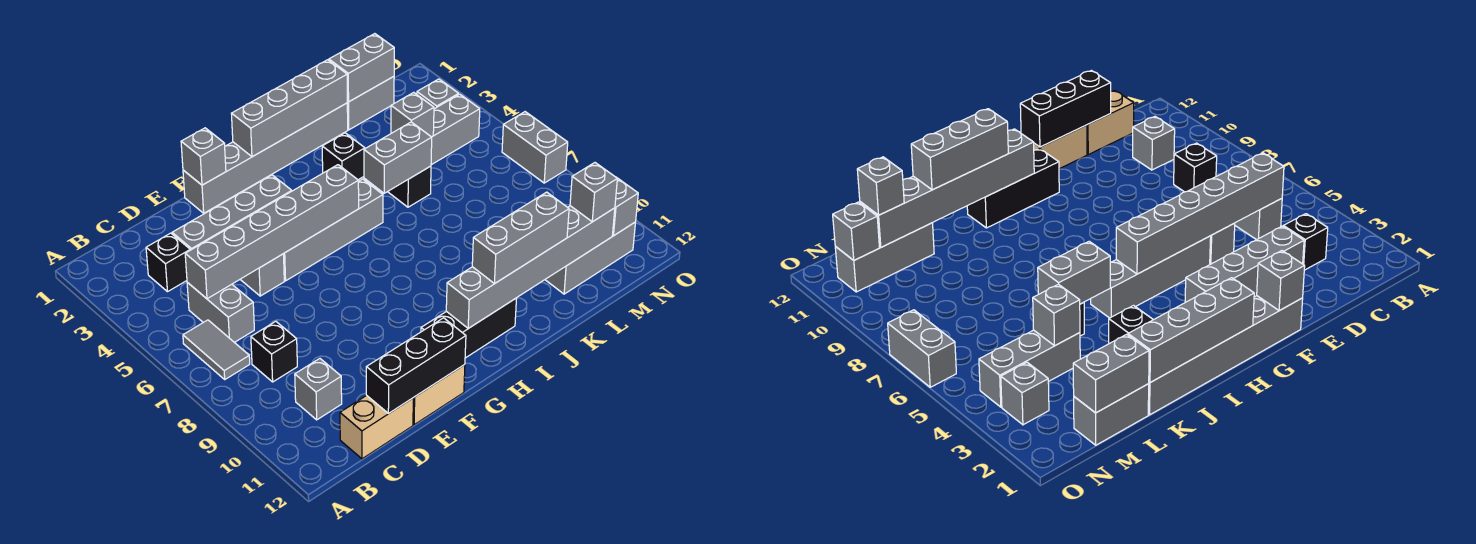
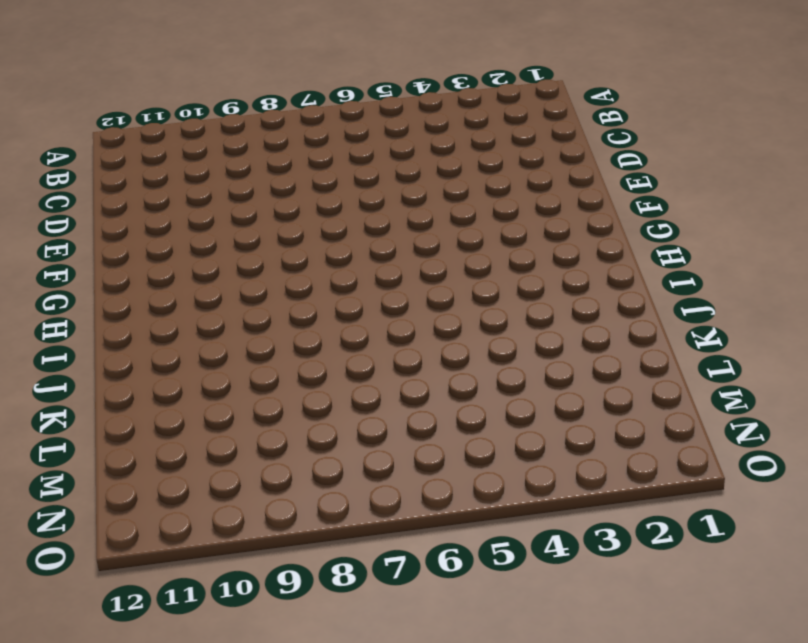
none -> grey 1x2 tile [183,320,250,379]
none -> black 1x1 brick [146,233,190,292]
none -> grey 1x2 brick [187,283,254,342]
none -> black 1x1 brick [251,321,297,382]

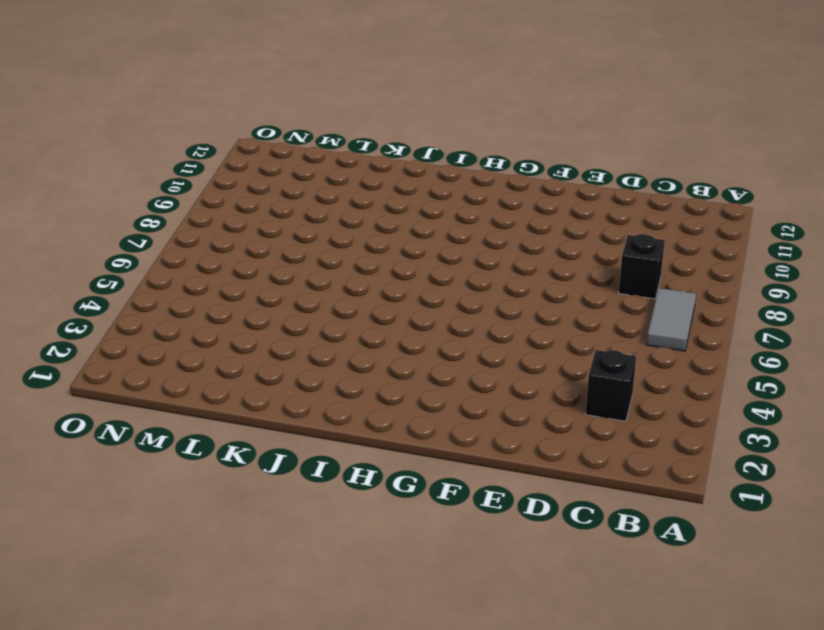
none -> grey 1x2 brick [187,283,254,342]
none -> grey 1x1 brick [295,359,342,420]
none -> tan 1x2 brick [340,395,413,459]
none -> grey 1x4 brick [172,175,292,250]

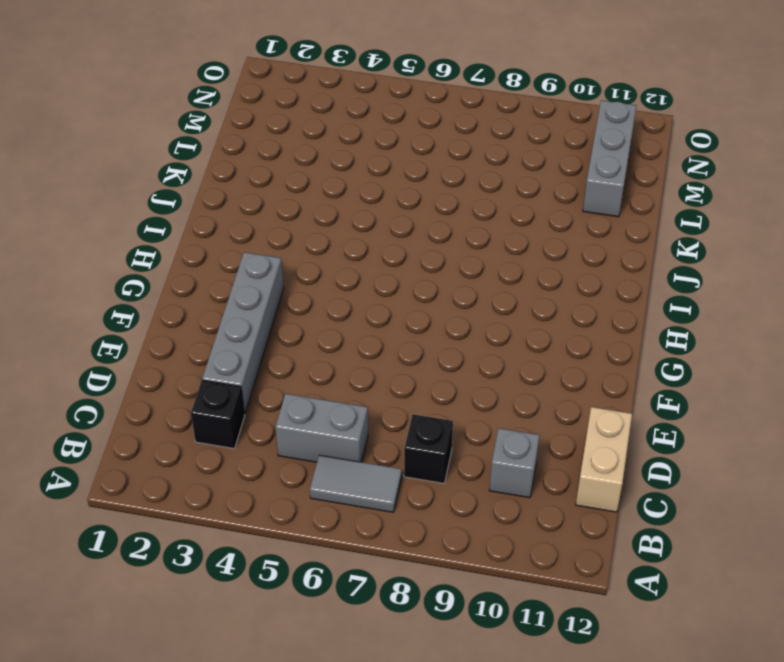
none -> grey 1x1 brick [240,254,284,296]
none -> tan 1x2 brick [413,365,465,425]
none -> grey 1x6 brick [183,103,348,213]
none -> grey 1x4 brick [284,179,383,281]

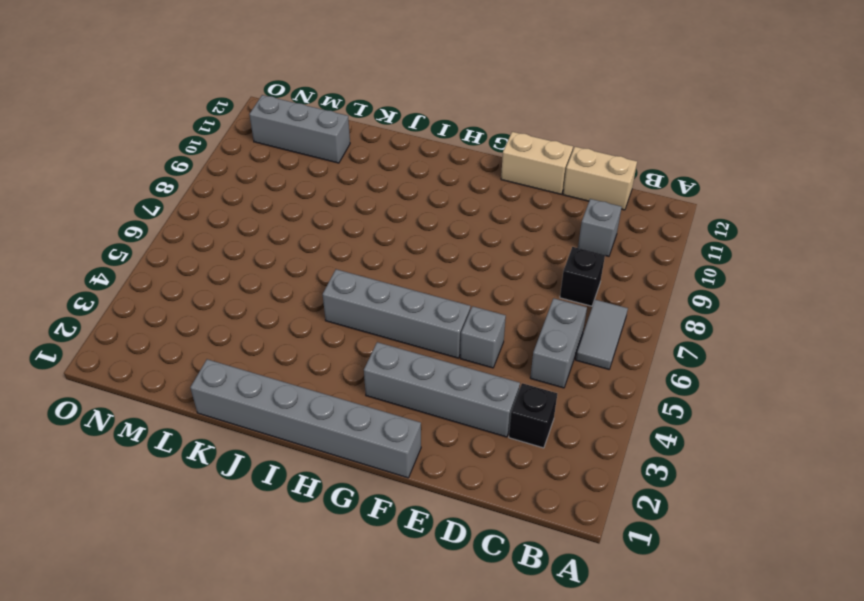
none -> black 1x3 brick [421,298,517,358]
none -> black 1x1 brick [322,133,365,180]
none -> black 1x1 brick [388,166,431,207]
none -> grey 1x2 brick [347,77,394,130]

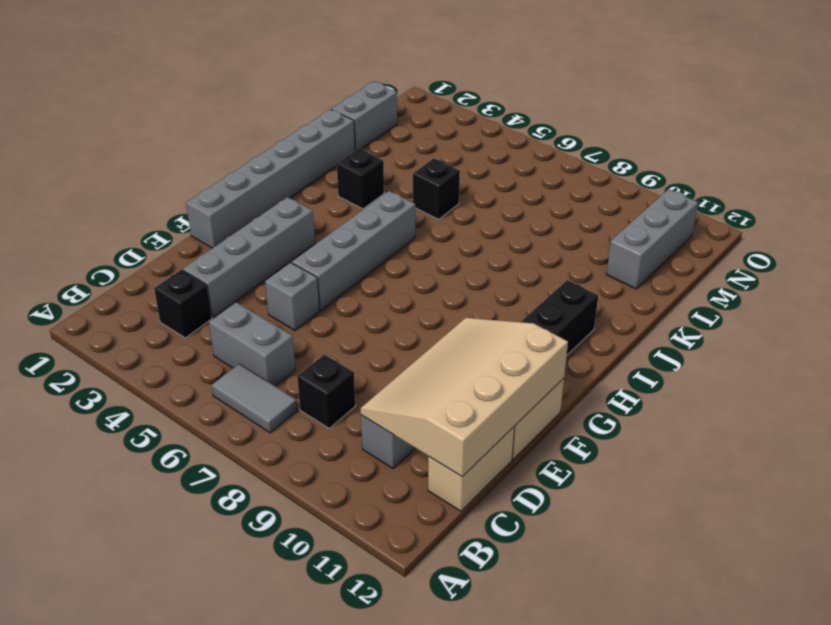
tan 3x4 slope [361,318,568,477] -> black 1x3 brick [366,318,466,413]
none -> grey 1x3 brick [431,94,480,165]
none -> grey 1x1 brick [417,79,459,109]
none -> grey 1x2 brick [502,112,568,183]
none -> grey 1x6 brick [185,165,359,299]

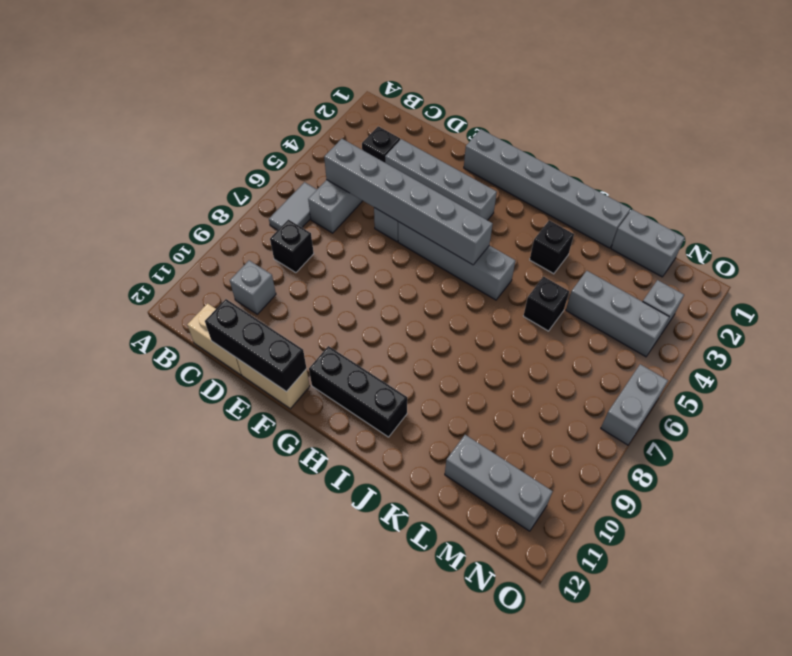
none -> grey 1x1 brick [181,128,226,185]
none -> grey 1x4 brick [231,60,347,157]
none -> grey 1x6 brick [446,206,615,328]
none -> grey 1x2 brick [364,122,432,193]

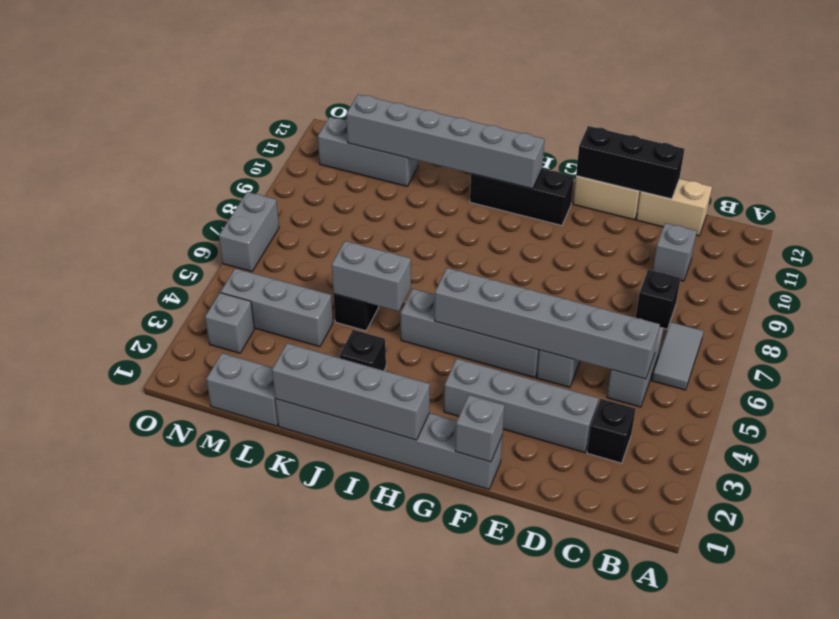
none -> grey 1x2 brick [329,34,394,102]
none -> grey 1x1 brick [391,92,434,137]
none -> grey 1x1 brick [613,177,638,236]
none -> grey 1x3 brick [472,192,569,284]

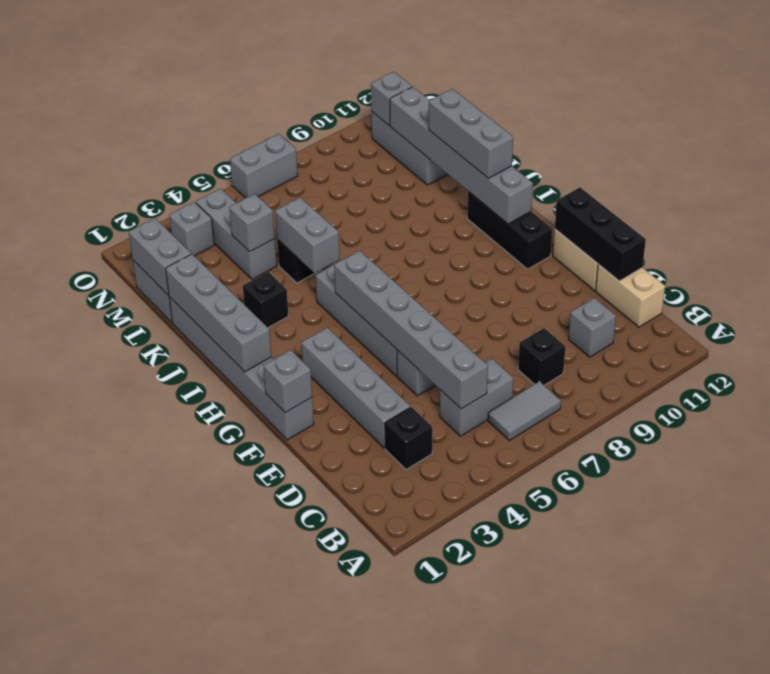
none -> grey 1x1 brick [570,163,617,222]

